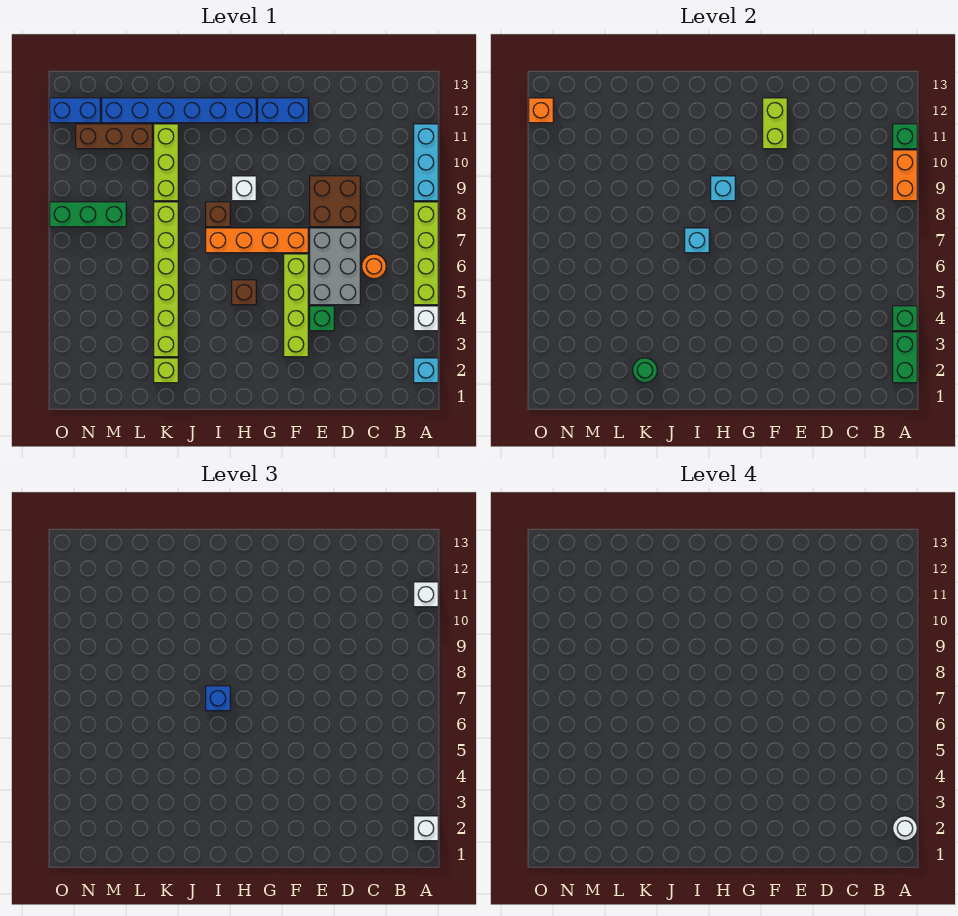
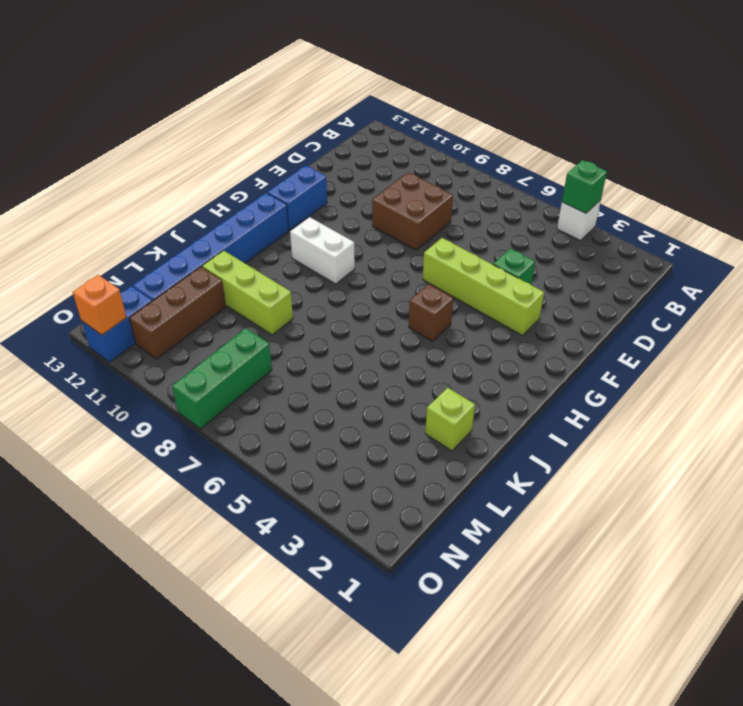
white 1x2 brick [290,217,355,284] -> white 1x1 brick [232,176,256,201]
none -> cyan 1x1 brick [414,358,438,383]
none -> lime 1x4 brick [414,202,438,305]
none -> cyan 1x3 brick [414,124,438,201]
none -> orange 1x1 round brick [362,254,386,279]

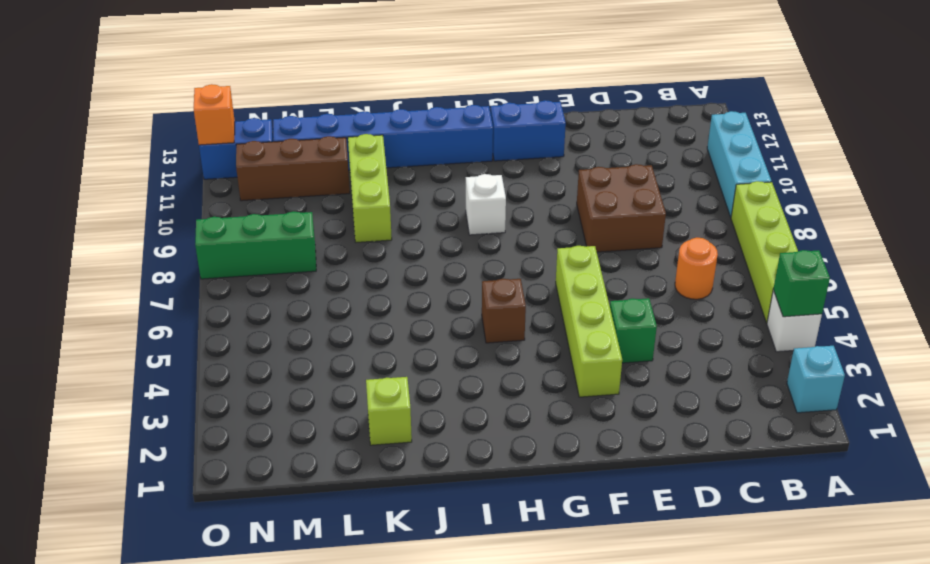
none -> grey 2x3 brick [310,228,360,305]
none -> orange 1x4 brick [206,228,308,253]
none -> brown 1x1 brick [206,202,230,227]
none -> lime 1x6 brick [154,202,178,357]

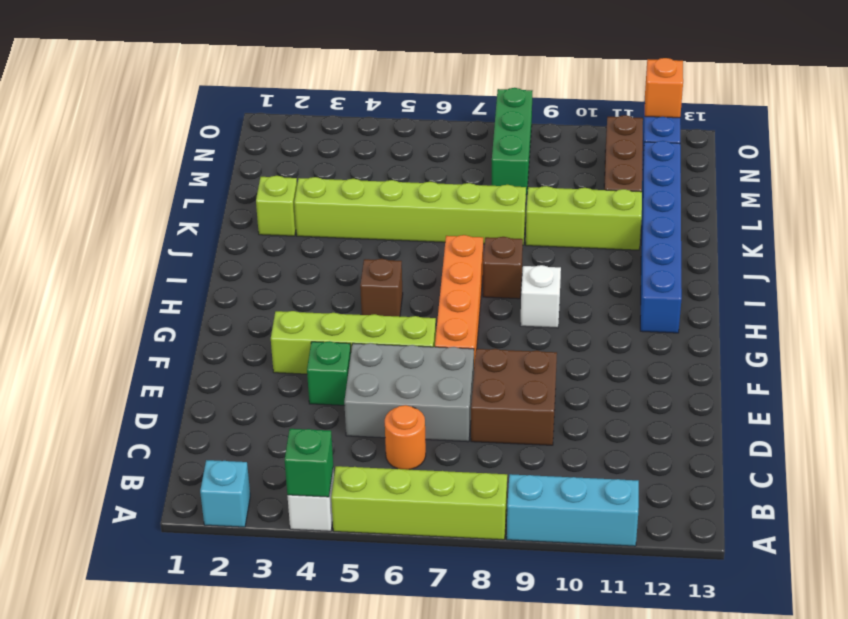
none -> blue 1x2 brick [258,98,308,123]
none -> green 1x2 brick [893,332,917,383]
none -> orange 1x2 brick [893,150,917,201]
none -> green 1x1 brick [893,124,917,149]

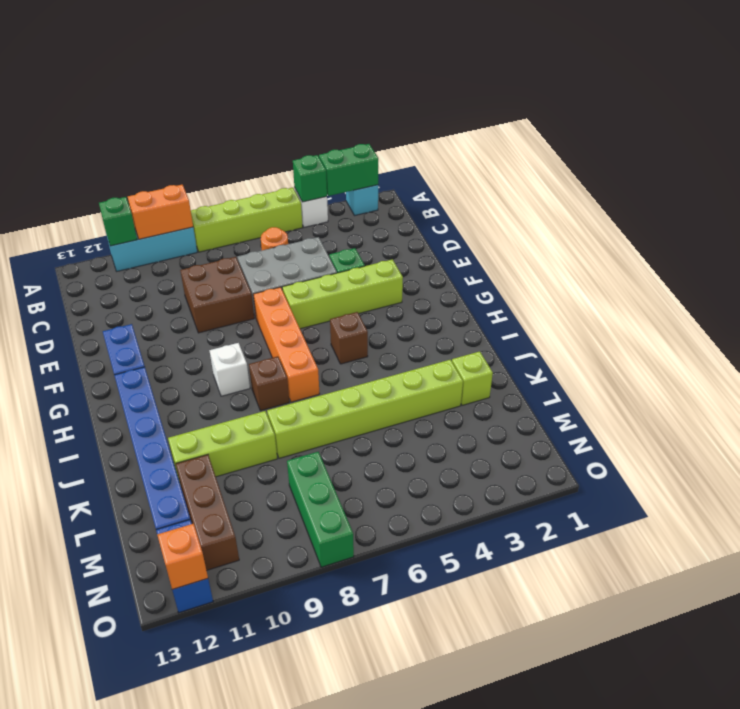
none -> lime 1x2 brick [763,98,787,149]
none -> cyan 1x1 brick [711,176,735,201]
none -> cyan 1x1 brick [685,228,709,253]
none -> green 1x1 round brick [633,358,657,383]

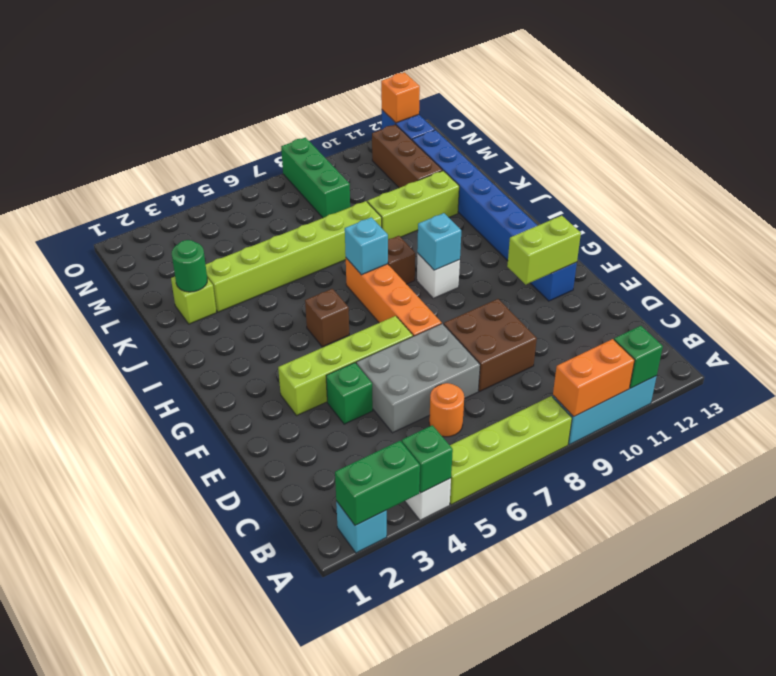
none -> white 1x1 brick [414,816,438,841]
none -> white 1x1 brick [414,582,438,607]
none -> blue 1x1 brick [206,686,230,711]
none -> white 1x1 round brick [893,816,917,841]

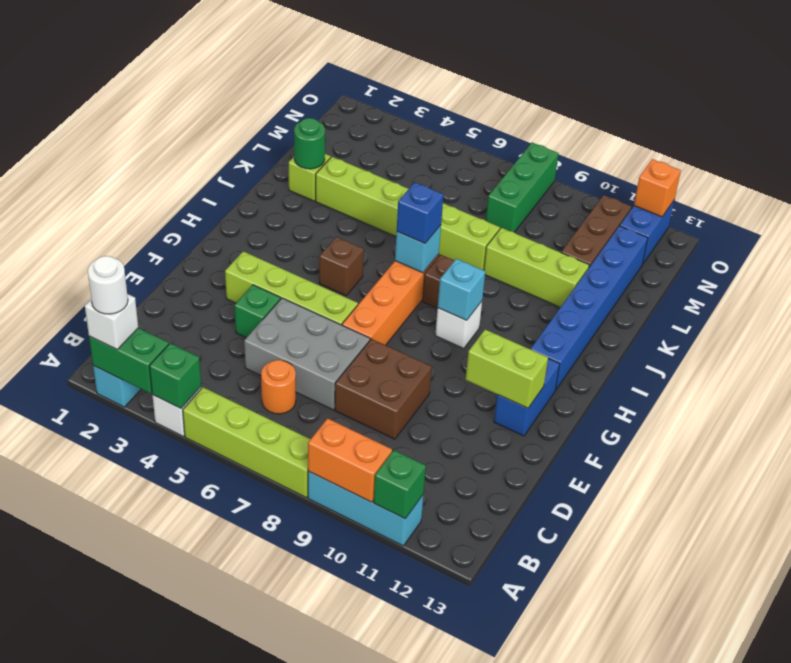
none -> white 1x1 brick [414,582,438,607]

